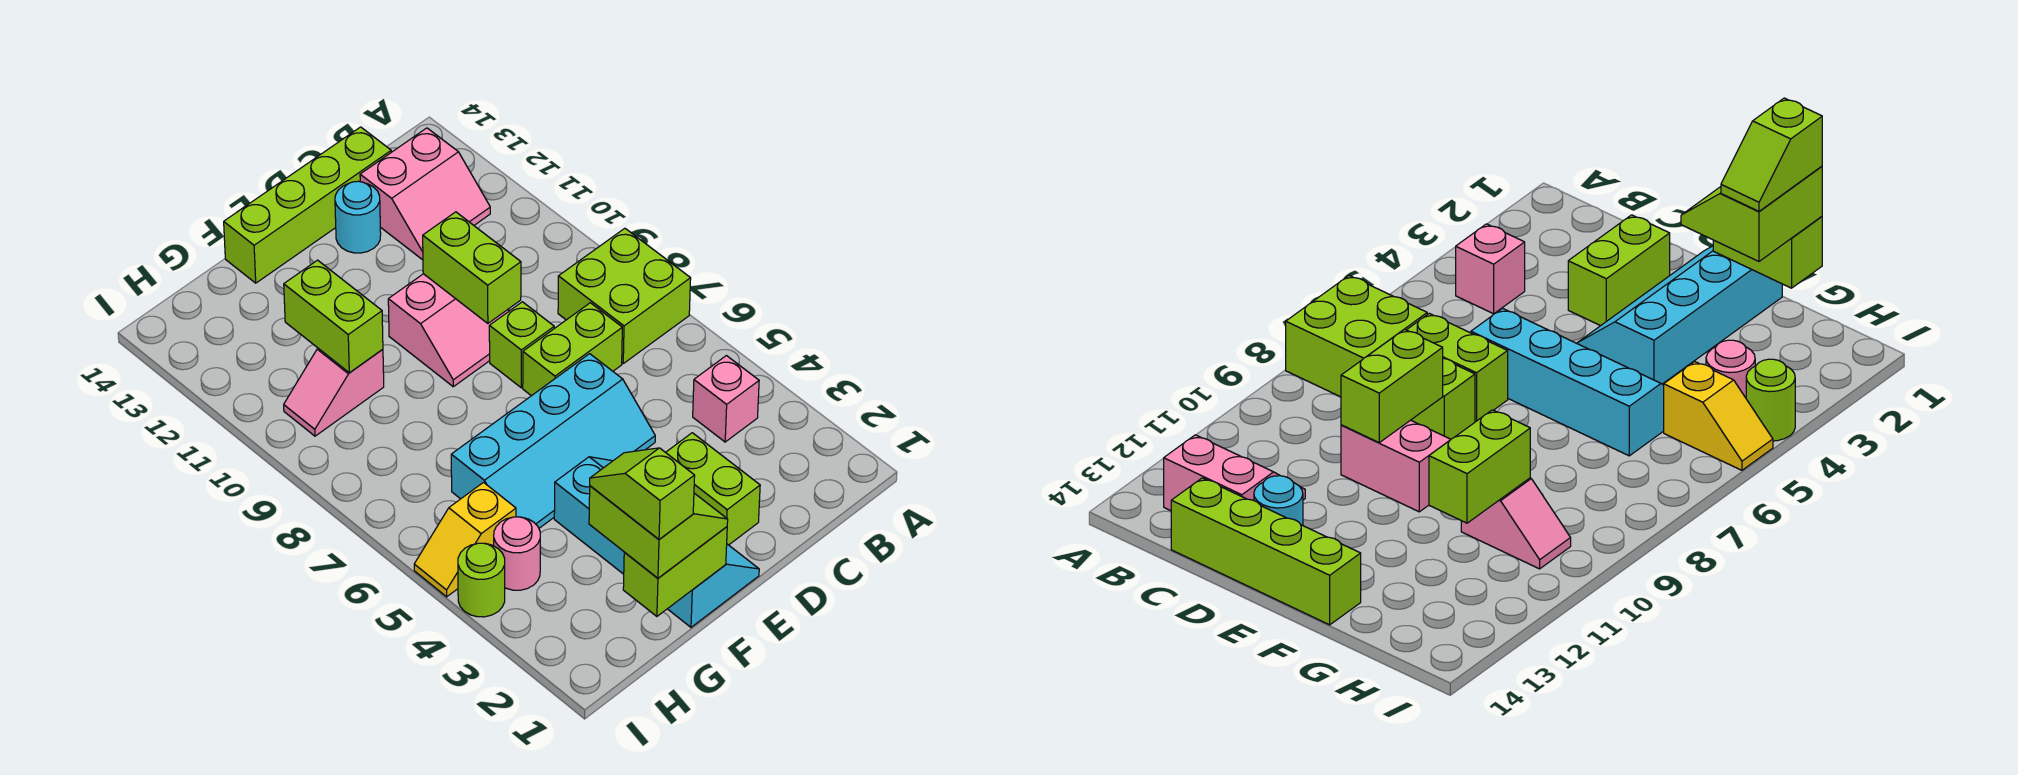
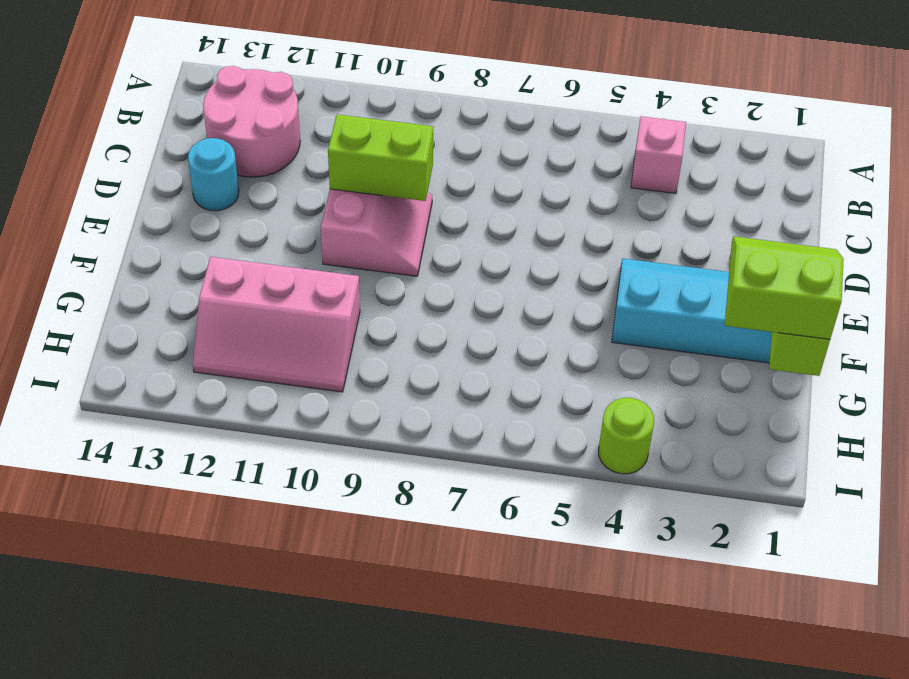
pink 2x2 round brick [203,66,300,177] -> pink 2x2 slope [360,128,490,260]
pink 2x3 slope [193,257,360,392] -> pink 1x2 slope [284,349,384,436]
none -> lime 2x2 brick [558,228,691,363]
none -> lime 1x2 brick [523,303,622,396]
none -> lime 1x4 brick [224,127,391,283]

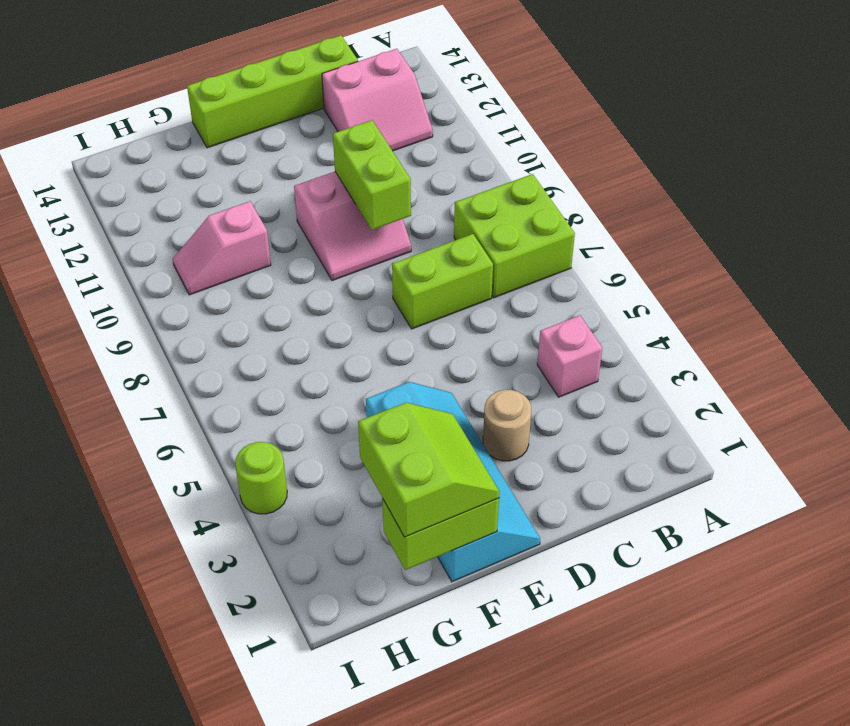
tan 1x1 round brick [483,390,531,461] -> lime 1x2 brick [666,433,760,545]
none -> cyan 2x4 slope [451,354,655,528]
none -> lime 1x1 brick [489,302,554,388]
none -> cyan 1x1 round brick [335,181,381,253]

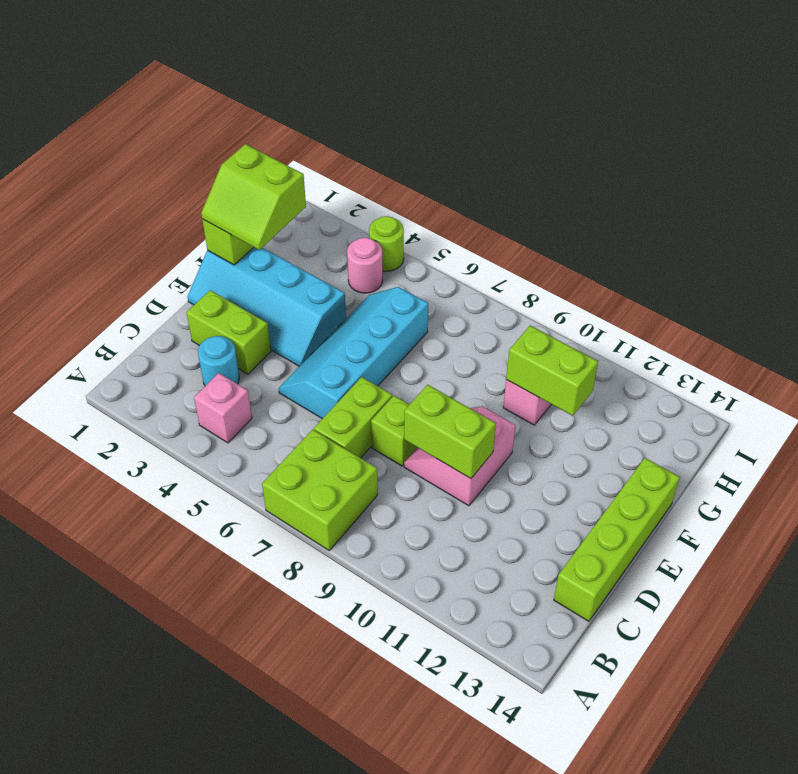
cyan 1x1 round brick [198,336,239,386] -> cyan 1x1 round brick moved to [335,181,381,253]
none -> pink 2x2 slope [360,128,490,260]
none -> yellow 1x2 slope [414,483,516,597]
none -> lime 1x2 slope [590,448,695,539]

